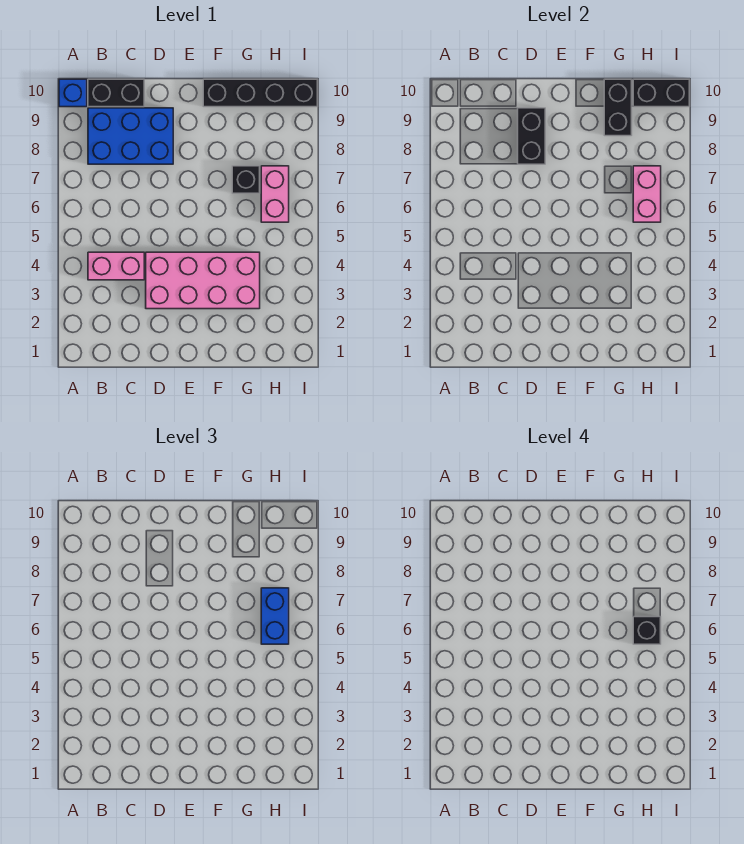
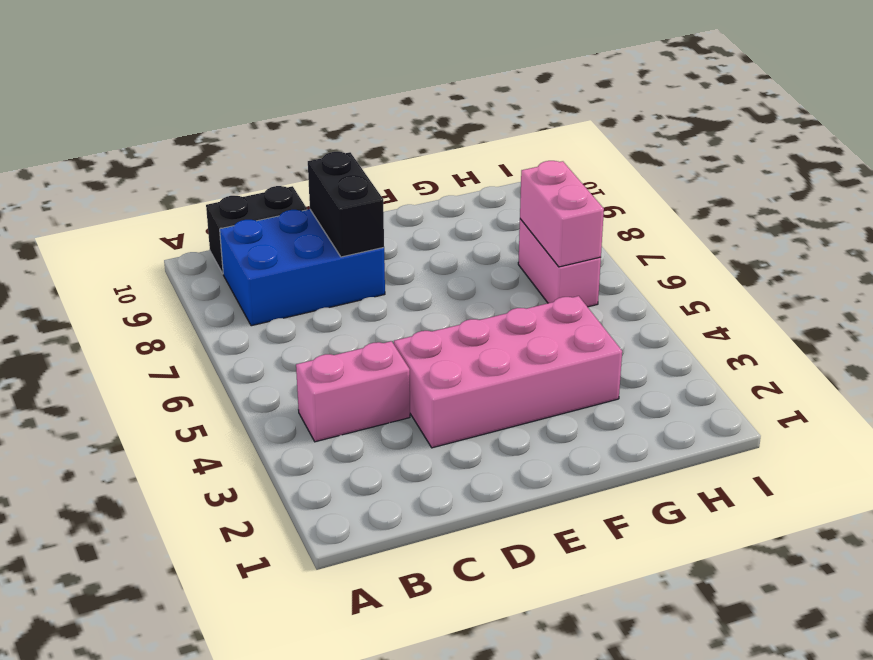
none -> blue 1x1 brick [59,79,87,107]
none -> black 1x4 brick [203,79,318,107]
none -> black 1x1 brick [232,166,260,193]

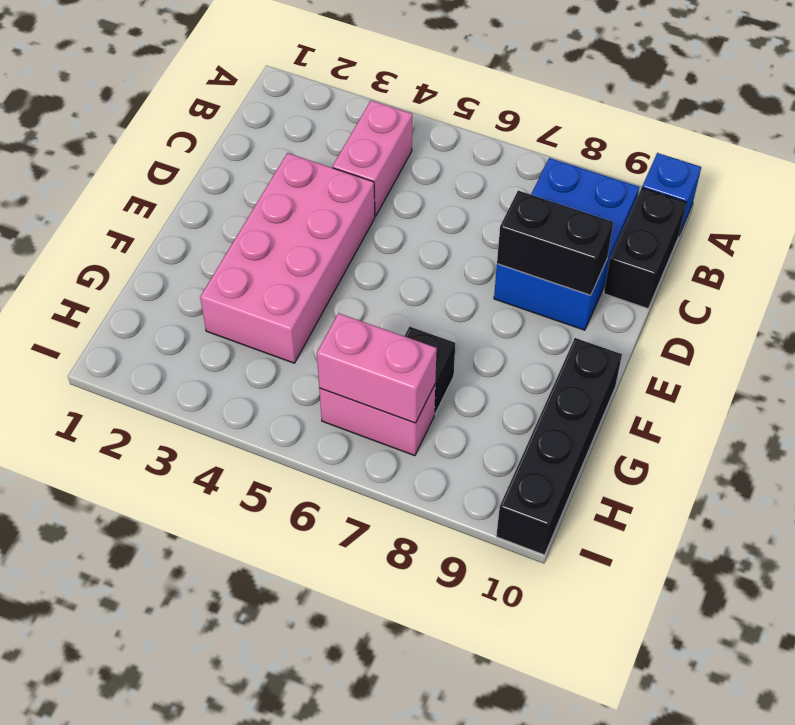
none -> black 1x2 brick [604,79,632,136]
none -> black 1x2 brick [633,79,690,107]
none -> blue 1x2 brick [261,588,289,644]

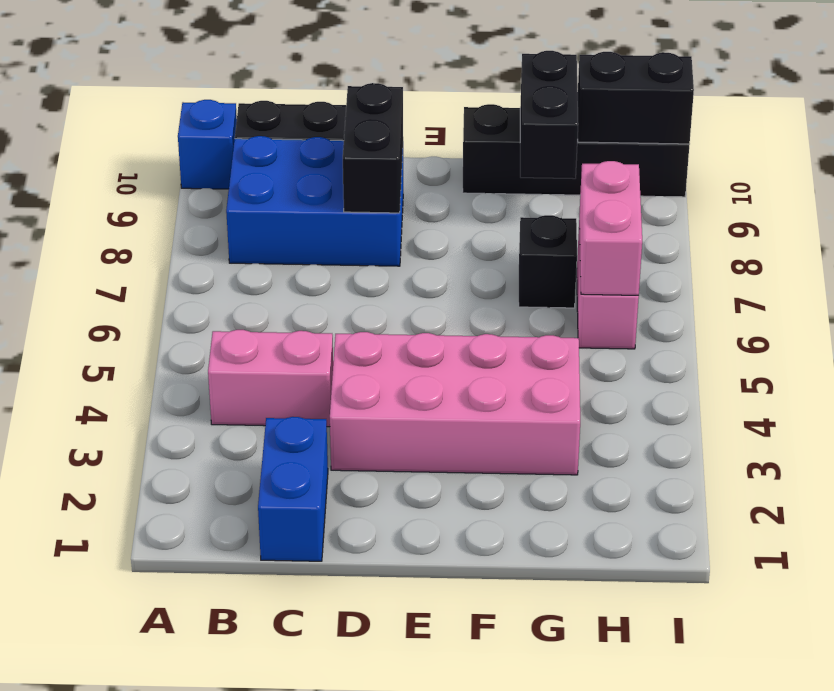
blue 1x2 brick [258,417,328,561] -> blue 1x2 brick moved to [261,588,289,644]
none -> black 1x1 brick [633,617,661,644]

